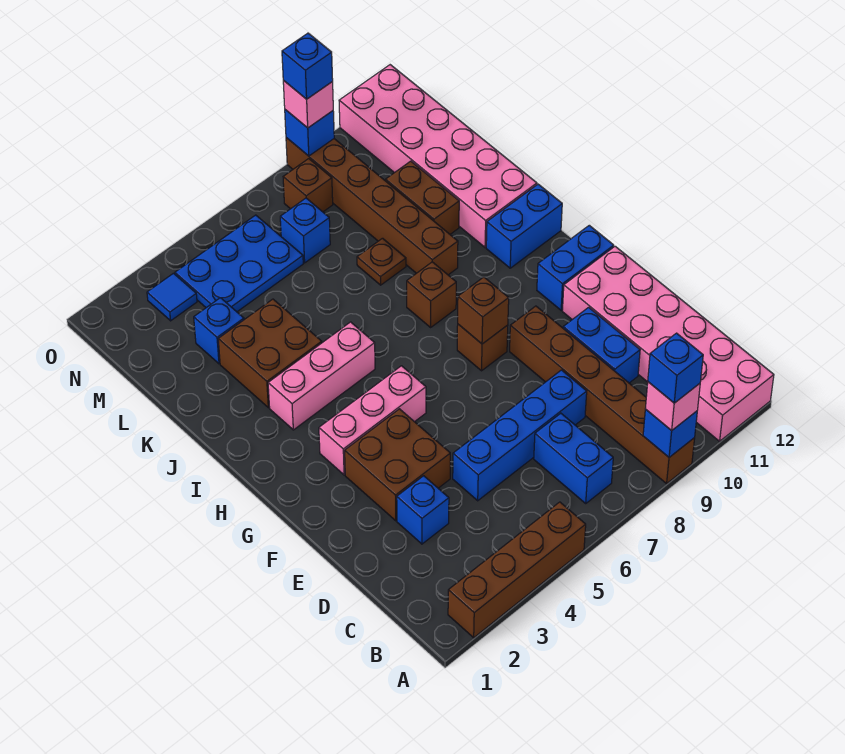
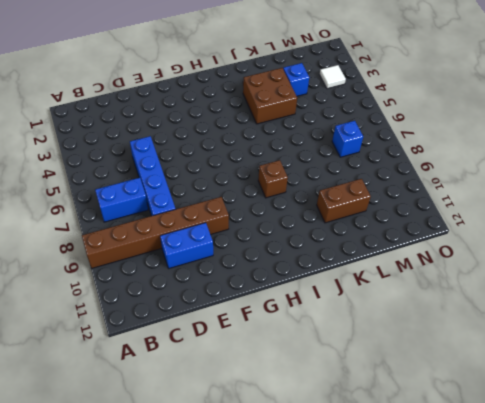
white 1x1 tile [320,65,346,89] -> blue 1x1 tile [147,273,197,321]
none -> brown 1x4 brick [448,502,586,638]
none -> pink 2x6 brick [562,246,774,441]
none -> blue 1x1 brick [397,476,449,544]
none -> brown 2x2 brick [345,409,450,521]

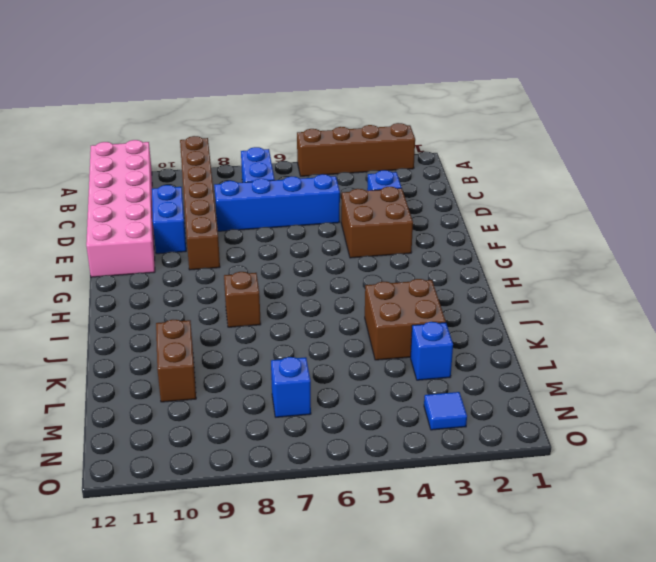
none -> pink 1x3 brick [319,366,426,475]
none -> brown 1x1 brick [457,324,508,371]
none -> blue 1x2 brick [537,225,614,310]
none -> pink 1x3 brick [268,322,375,430]

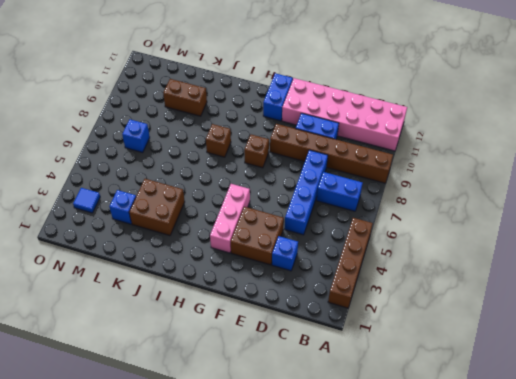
none -> pink 1x3 brick [268,322,375,430]
none -> blue 1x2 brick [486,184,562,268]
none -> brown 1x6 brick [286,138,458,275]
none -> pink 2x6 brick [339,65,537,247]

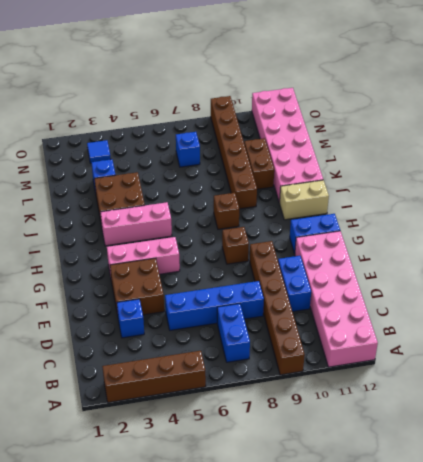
tan 1x2 brick [280,180,329,220] -> blue 1x2 brick [486,184,562,268]
none -> brown 1x1 plate [357,238,406,285]
none -> blue 2x3 plate [175,215,303,312]
none -> brown 1x1 brick [283,159,333,212]
none -> blue 1x1 brick [643,409,697,457]

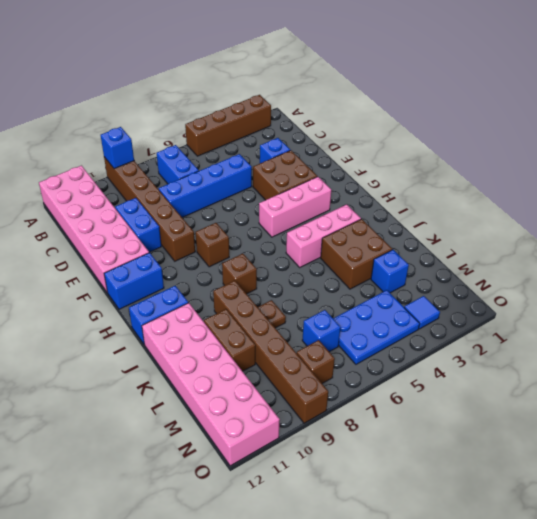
none -> brown 1x1 brick [458,277,509,344]
none -> blue 1x1 brick [285,110,334,156]
none -> pink 1x1 brick [645,382,700,431]
none -> pink 1x1 brick [283,80,333,128]

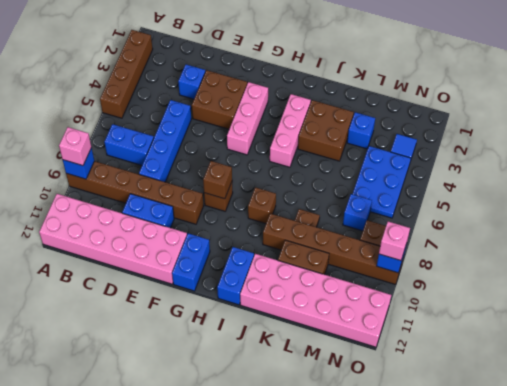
none -> blue 1x1 brick [648,333,703,403]
none -> blue 1x1 brick [282,33,333,99]

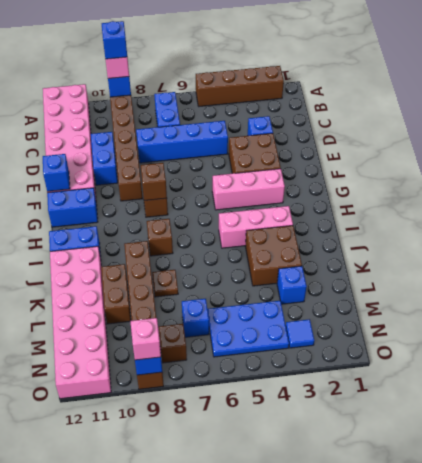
blue 1x1 brick [43,154,70,192] -> blue 1x1 brick moved to [282,33,333,99]

